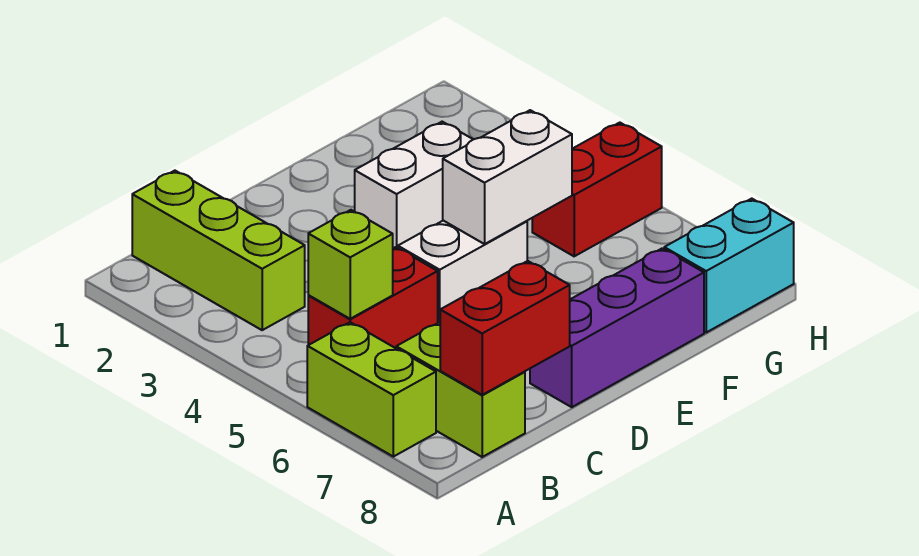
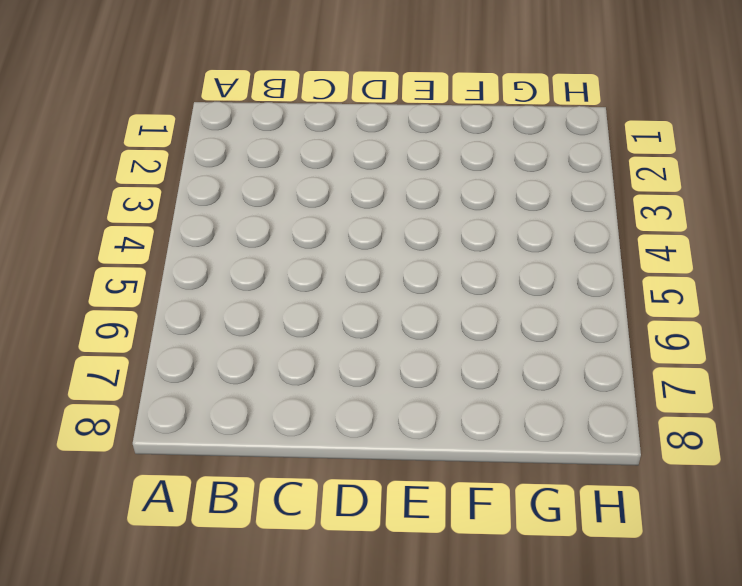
none -> lime 1x2 brick [307,322,436,457]
none -> lime 1x3 brick [132,171,305,330]
none -> red 1x2 brick [308,247,438,348]

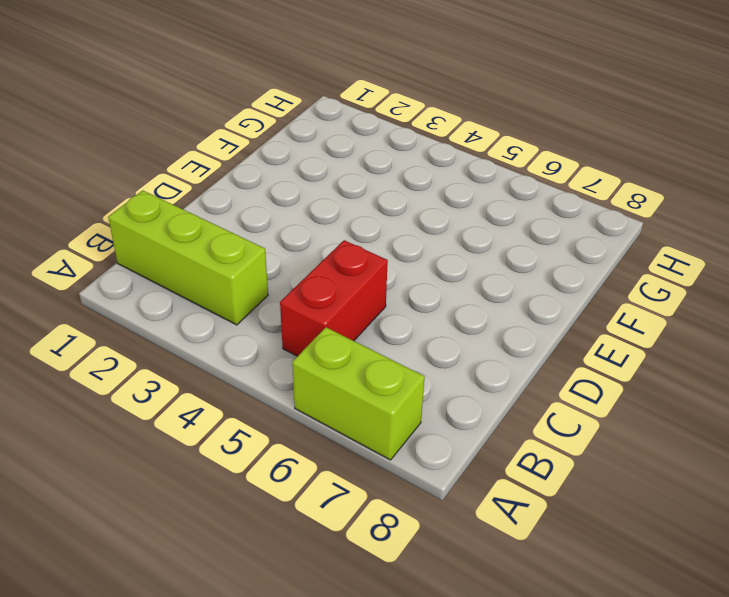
none -> lime 1x2 brick [396,323,525,457]
none -> white 1x2 brick [398,221,527,323]
none -> purple 1x3 brick [530,248,704,407]

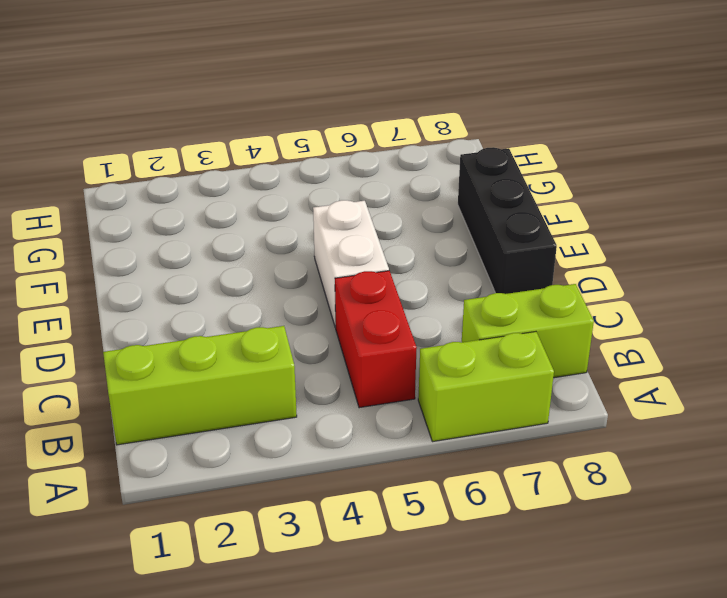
black 1x3 brick [458,147,557,294] -> purple 1x3 brick [530,248,704,407]
none -> white 1x2 brick [355,122,473,248]
none -> red 1x2 brick [532,123,662,256]
none -> cyan 1x2 brick [664,199,794,332]

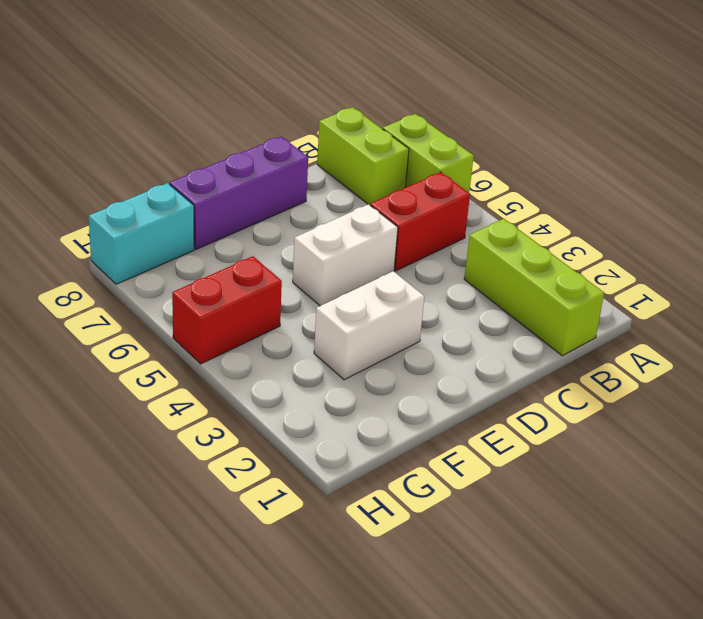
none -> lime 1x1 brick [308,210,393,319]
none -> red 1x2 brick [440,261,570,395]
none -> white 1x2 brick [443,110,572,244]

